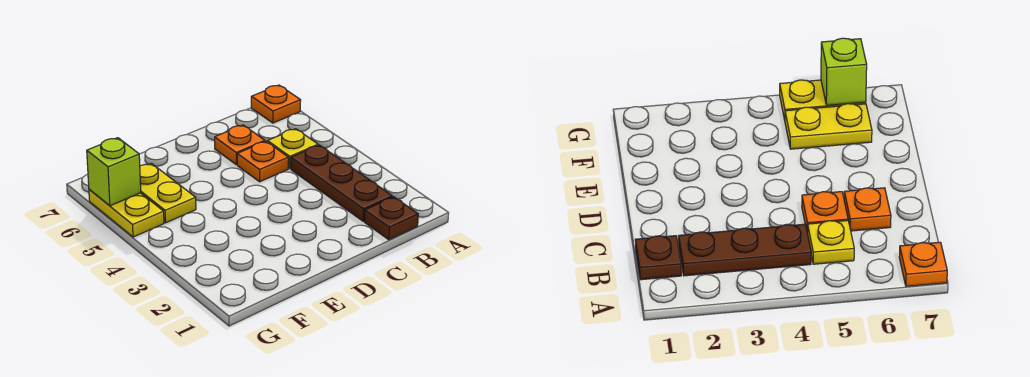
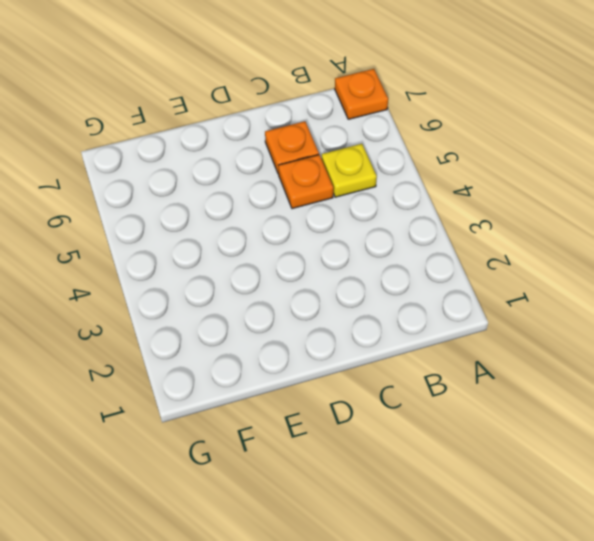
none -> brown 1x1 plate [364,197,418,240]
none -> brown 1x3 plate [291,145,392,221]

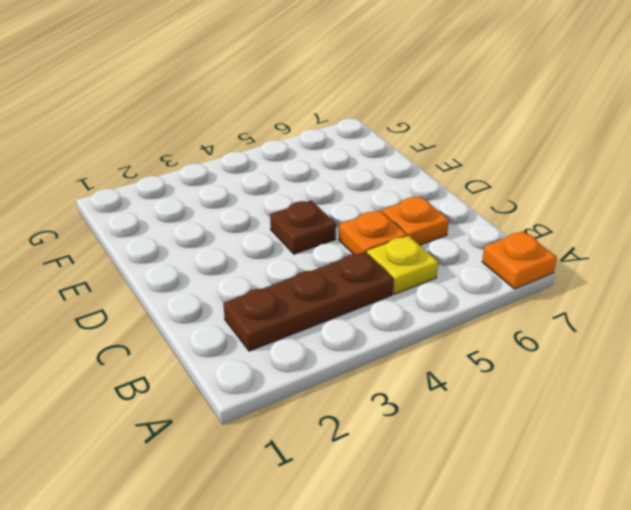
brown 1x1 plate [270,200,336,254] -> brown 1x1 plate moved to [364,197,418,240]
none -> yellow 1x2 plate [140,163,196,223]
none -> yellow 1x2 plate [89,189,164,237]

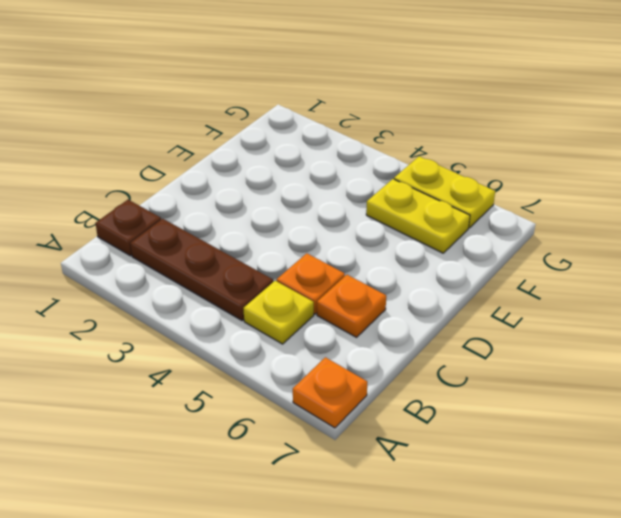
none -> lime 1x1 brick [87,138,141,206]

